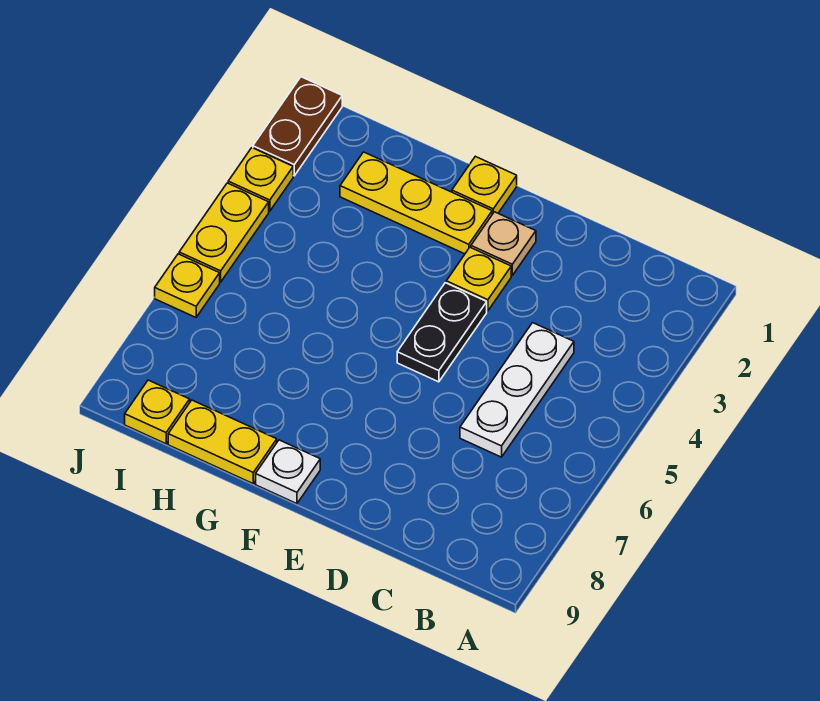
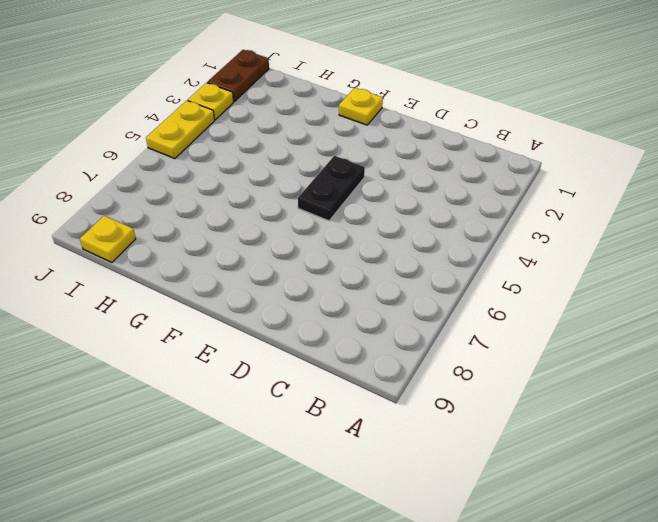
none -> white 1x3 plate [460,323,574,457]
none -> tan 1x1 plate [471,212,536,275]
none -> yellow 1x1 plate [446,247,511,311]

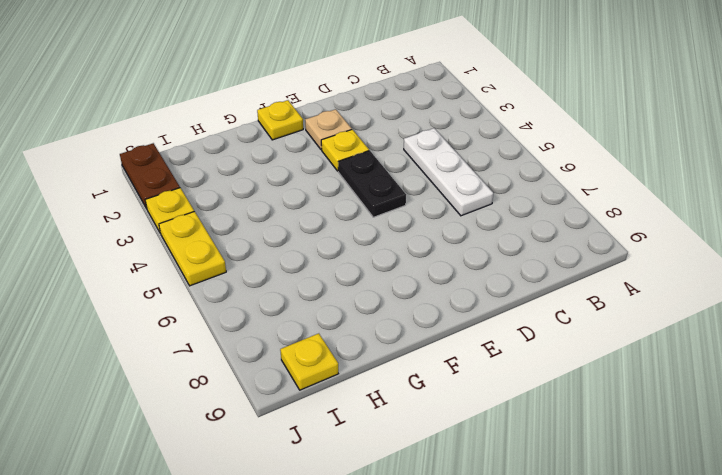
none -> yellow 1x3 plate [340,152,492,254]
none -> white 1x1 plate [256,440,320,504]
none -> yellow 1x2 plate [168,400,277,483]

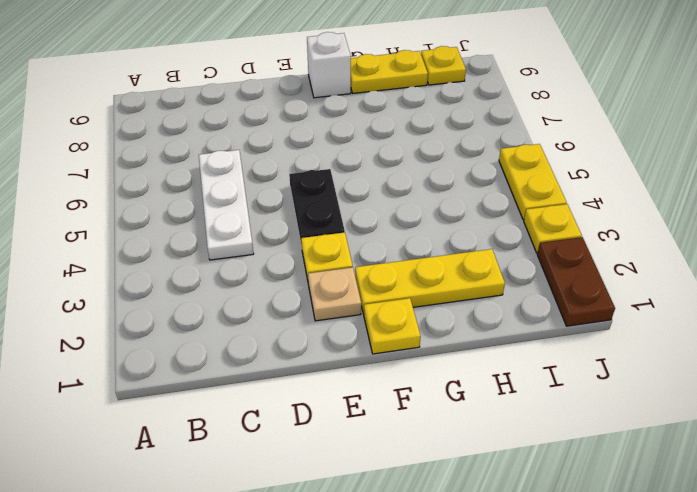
white 1x1 brick [307,32,351,98] -> white 1x1 plate [256,440,320,504]
none -> yellow 1x1 plate [155,254,220,317]

